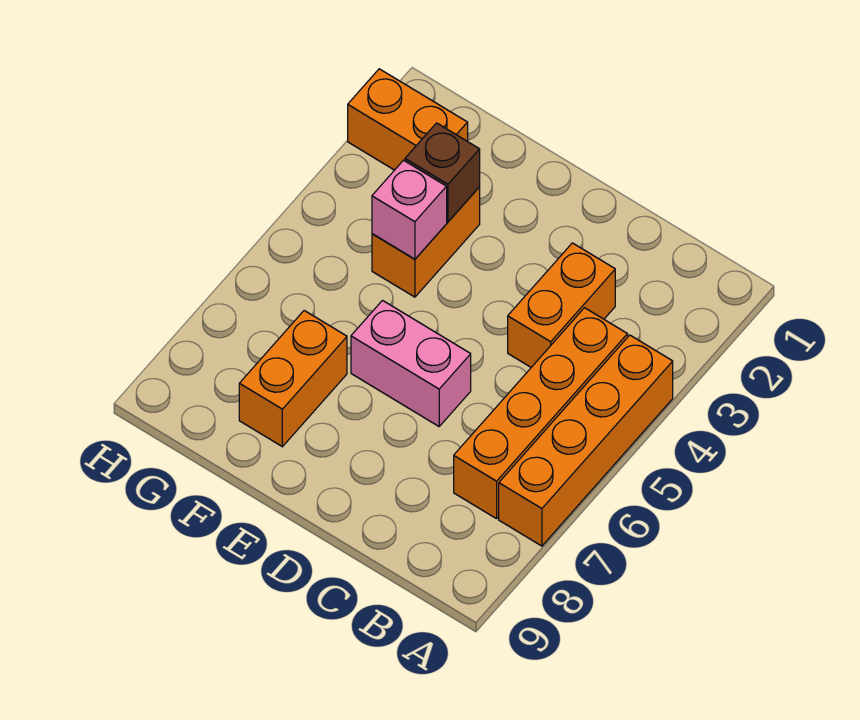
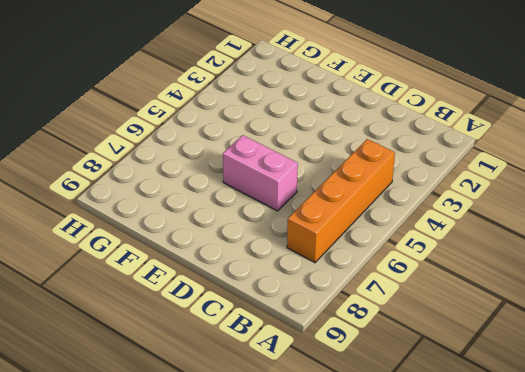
none -> orange 1x4 brick [499,335,673,546]
none -> orange 1x2 brick [508,243,615,367]

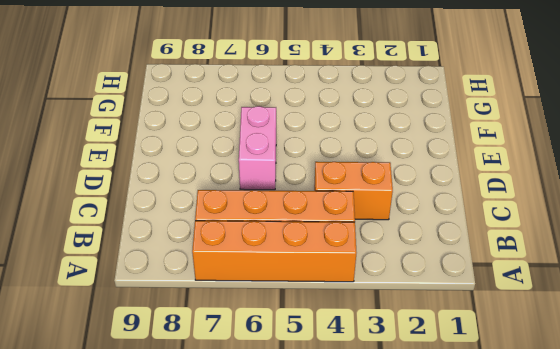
none -> orange 1x2 brick [372,187,480,297]
none -> orange 1x2 brick [239,311,347,447]

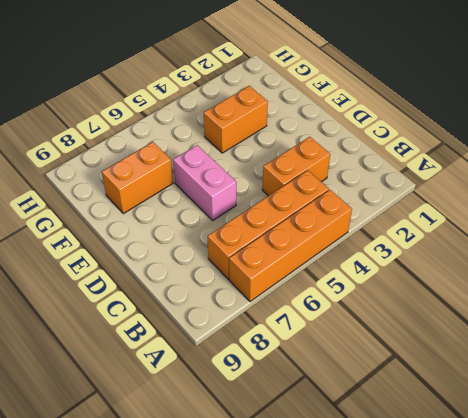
none -> orange 1x2 brick [348,69,468,170]
none -> brown 1x1 brick [405,123,480,222]

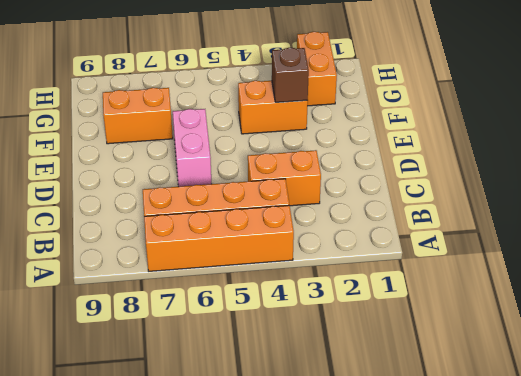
none -> pink 1x1 brick [372,160,447,259]

